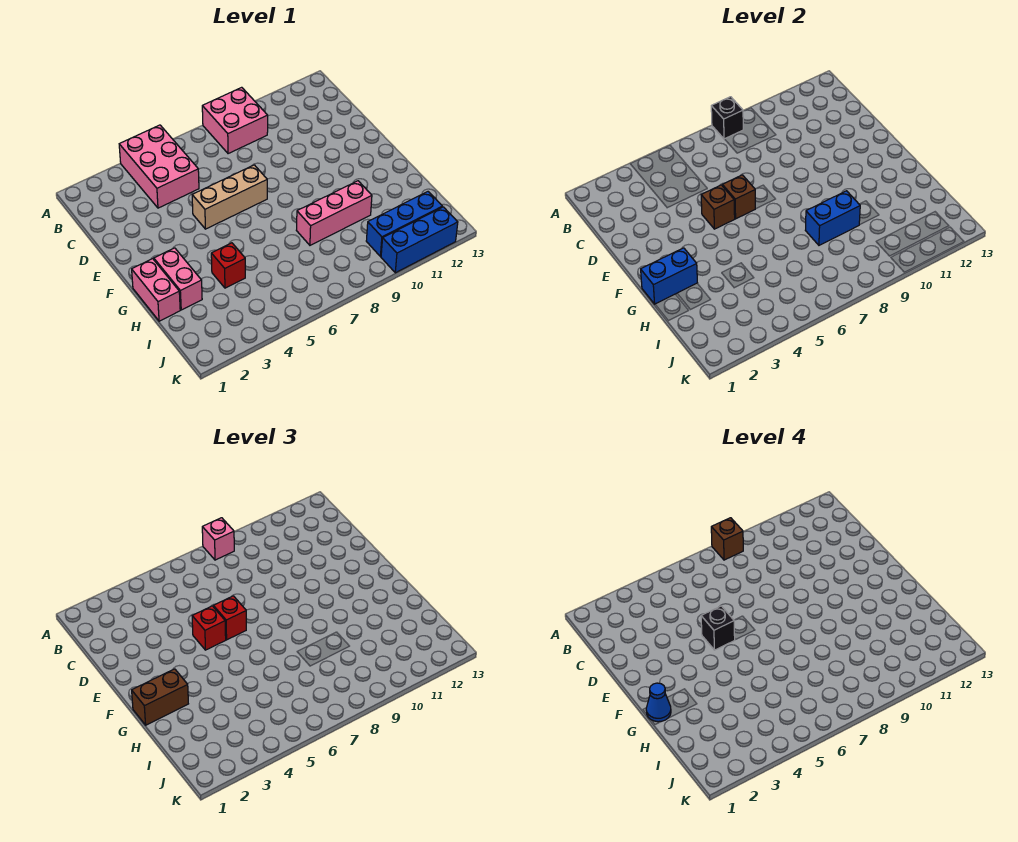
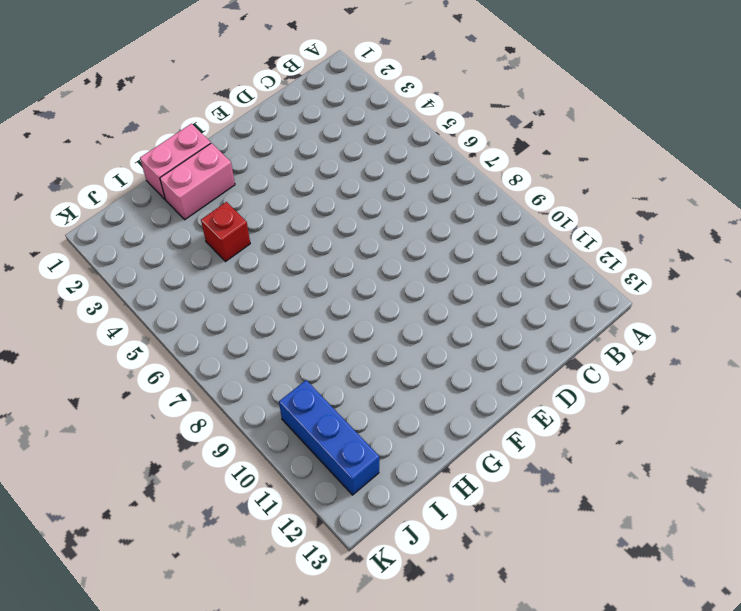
none -> pink 2x3 brick [119,125,199,208]
none -> pink 2x2 brick [202,87,268,154]
none -> tan 1x3 brick [192,165,267,229]

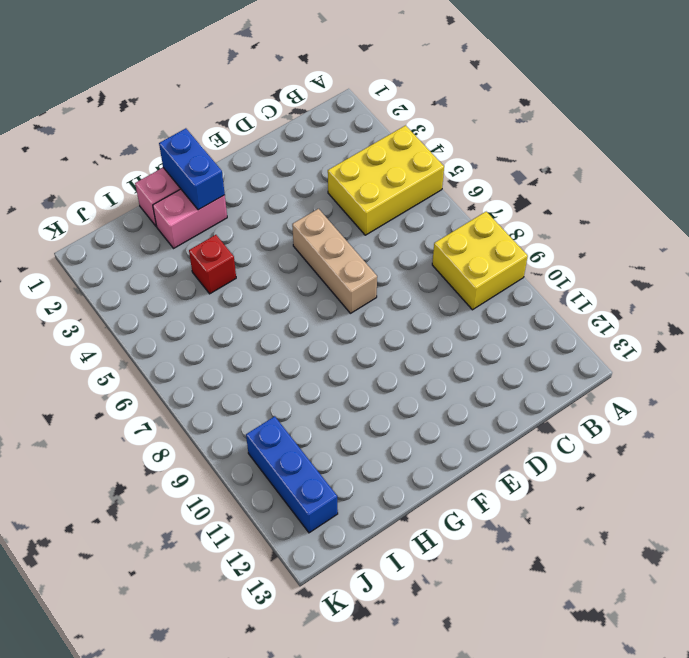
yellow 2x3 brick [328,125,444,235] -> pink 2x3 brick [119,125,199,208]
yellow 2x2 brick [432,212,528,310] -> pink 2x2 brick [202,87,268,154]
none -> pink 1x3 brick [296,181,372,245]
none -> blue 1x3 brick [381,207,458,273]
none -> black 1x1 brick [711,97,743,139]

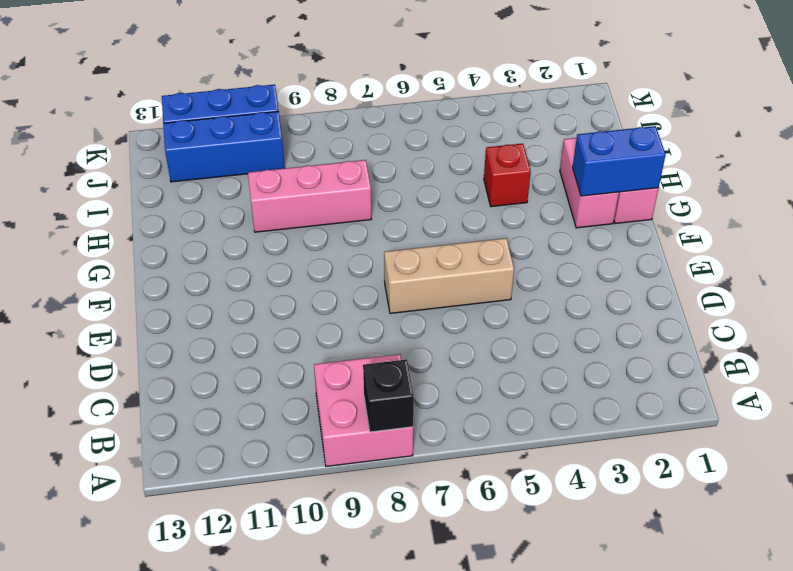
none -> pink 2x3 brick [119,125,199,208]
none -> brown 1x1 brick [701,185,735,229]
none -> brown 1x1 brick [722,175,755,219]

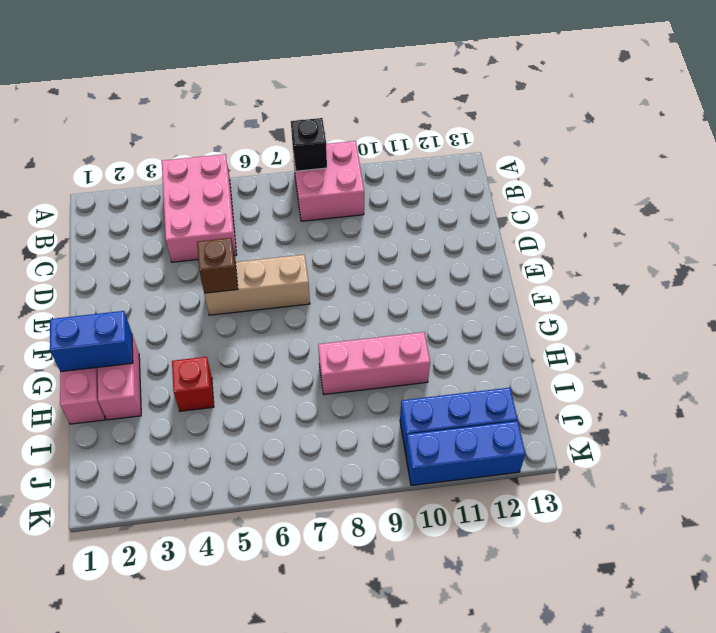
none -> brown 1x1 brick [722,175,755,219]
none -> blue 1x2 brick [805,191,860,245]
none -> pink 1x1 brick [202,518,234,560]

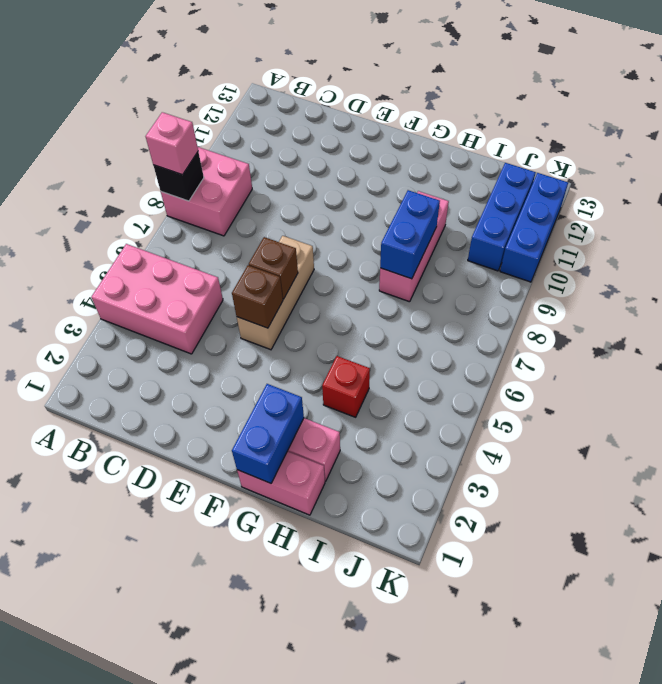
none -> red 1x1 brick [192,606,226,650]
none -> red 1x1 brick [213,596,246,640]
none -> brown 1x2 brick [132,669,188,725]

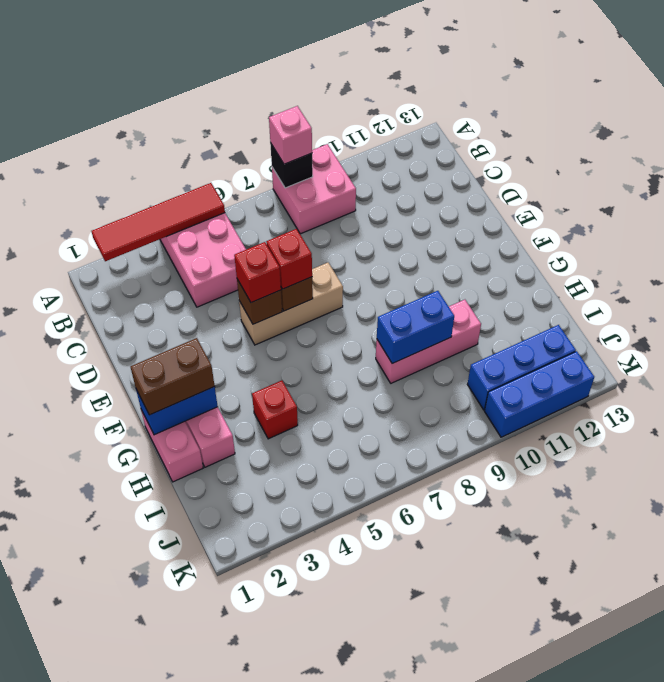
red 1x4 tile [92,183,225,261] -> none
none -> brown 1x1 brick [711,518,743,560]
none -> black 1x1 brick [701,606,735,650]
none -> blue 1x1 cone [646,683,671,722]

